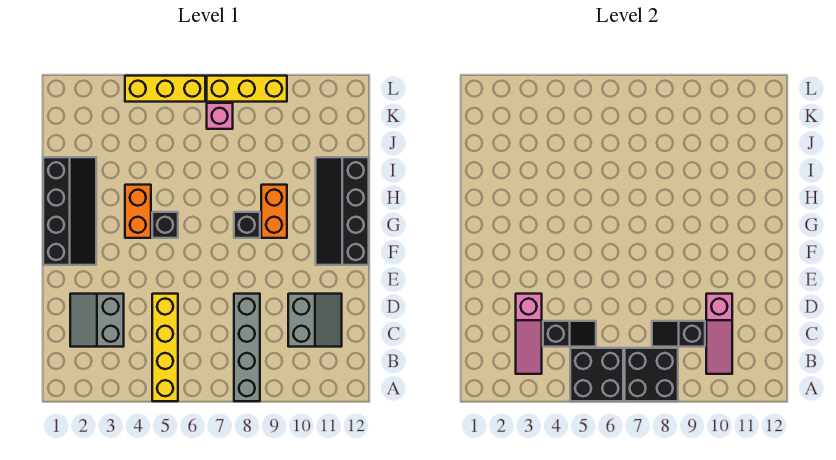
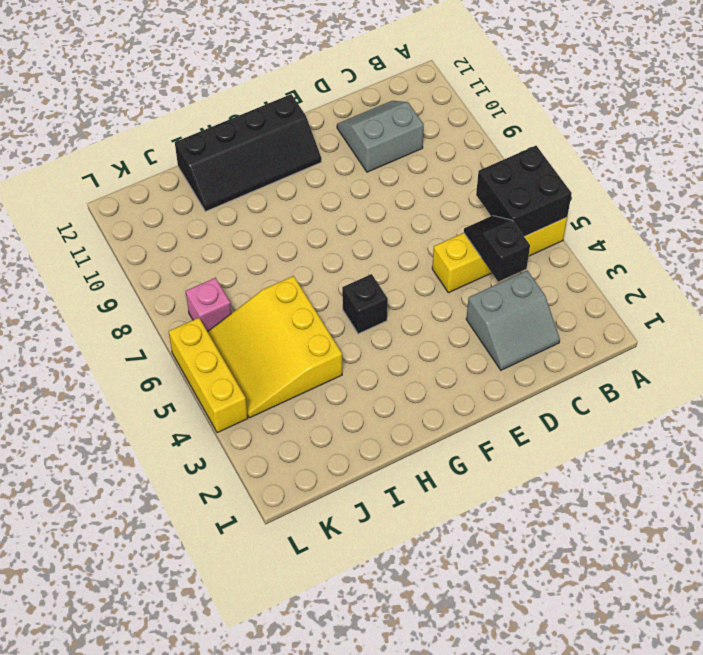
yellow 3x3 slope [208,276,342,418] -> none
none -> grey 1x4 brick [234,294,260,401]
none -> black 2x4 slope [43,157,96,265]
none -> orange 1x2 brick [125,185,151,238]

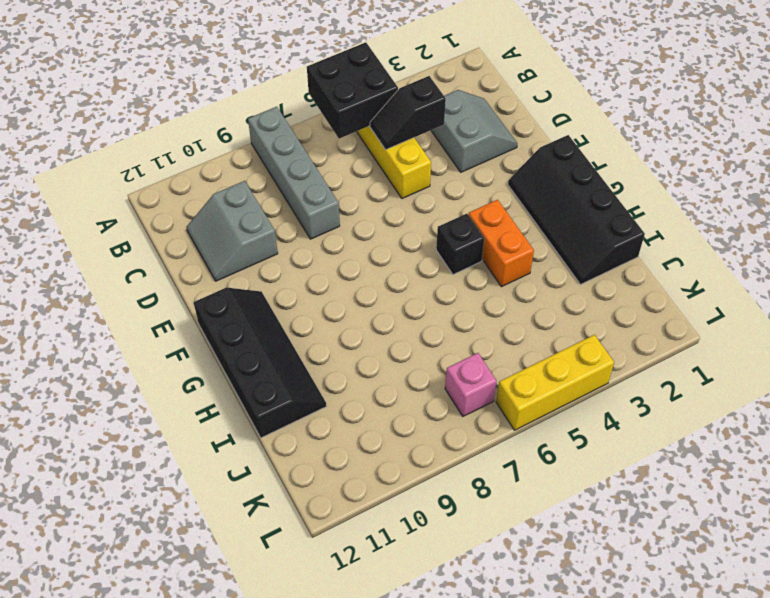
none -> black 1x1 brick [234,212,260,238]
none -> orange 1x2 brick [261,185,287,238]
none -> yellow 1x3 brick [207,76,287,102]

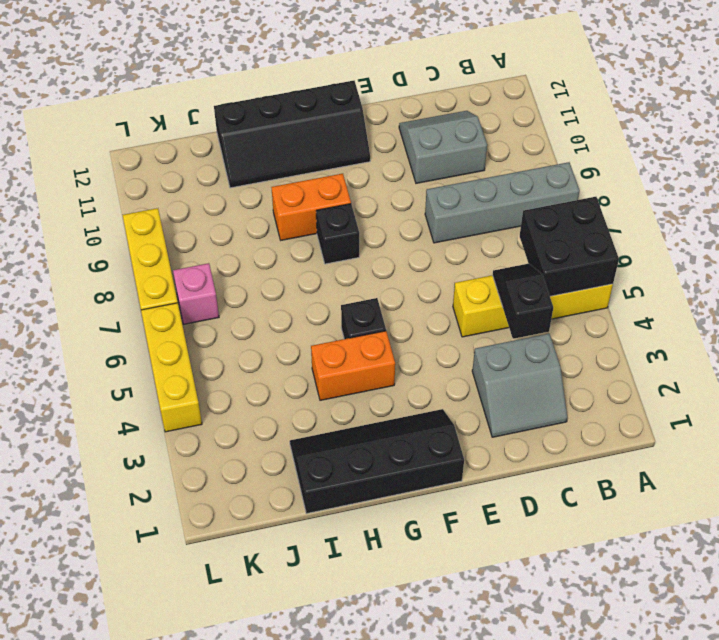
none -> black 2x2 brick [625,348,678,401]
none -> pink 1x3 slope [516,294,542,374]
none -> pink 1x3 slope [706,294,732,374]

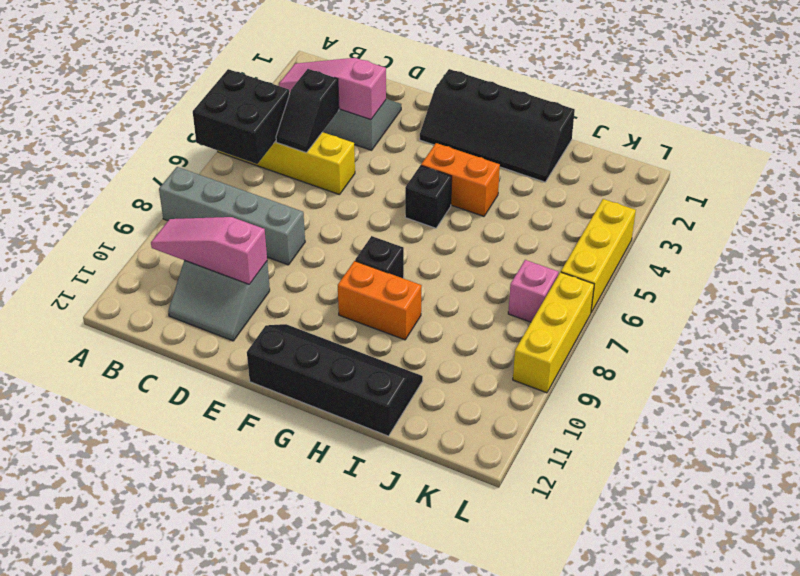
none -> black 2x2 brick [625,348,678,401]
none -> black 1x2 slope [652,321,705,347]

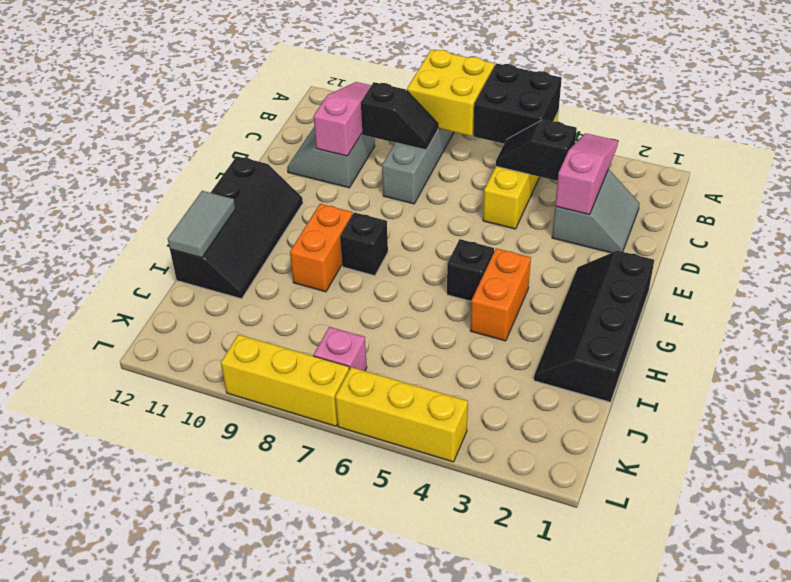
yellow 2x2 brick [407,50,495,136] -> black 2x2 brick [625,348,678,401]
grey 1x2 tile [168,191,235,258] -> none

